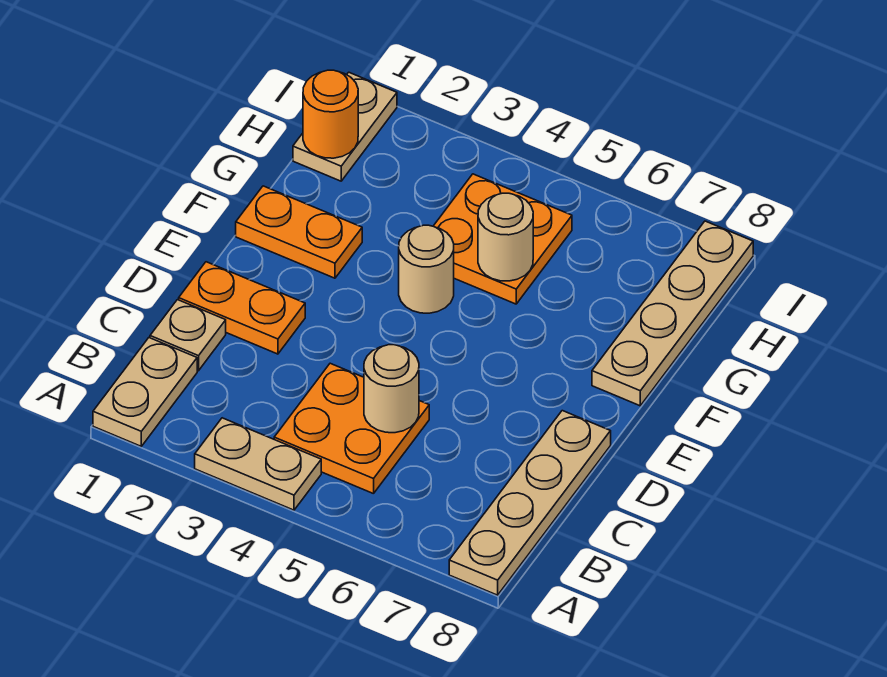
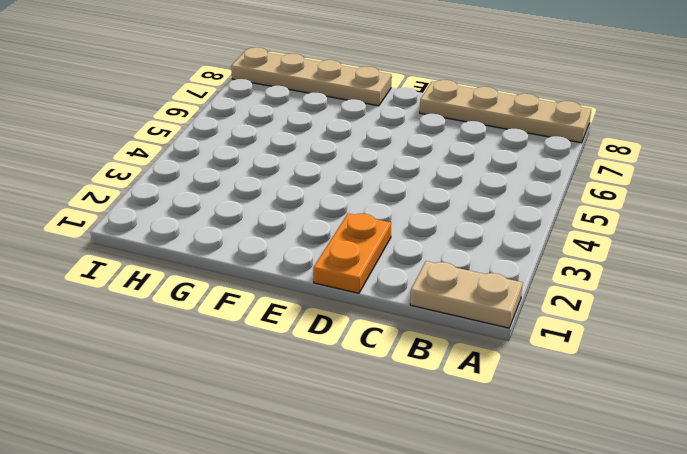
none -> tan 1x2 plate [195,418,321,510]
none -> orange 2x2 plate [274,363,429,494]
none -> tan 1x1 plate [150,300,226,371]

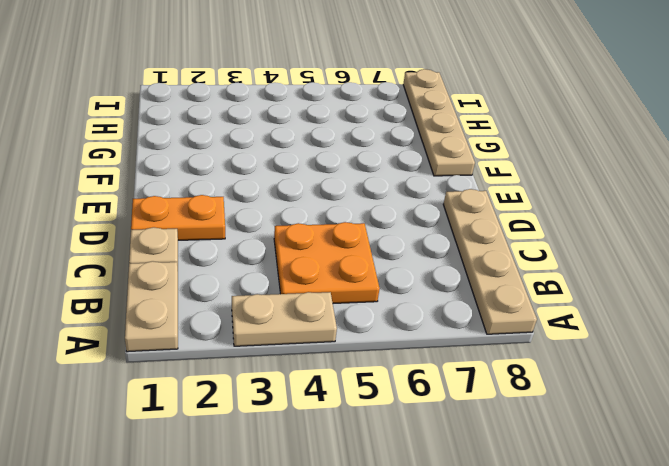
none -> orange 1x2 plate [236,186,362,278]
none -> tan 1x1 round brick [399,225,454,313]
none -> orange 2x2 plate [433,174,572,304]

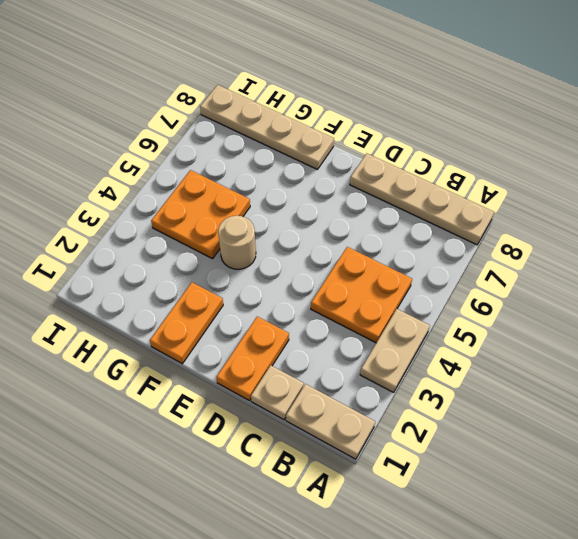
none -> tan 1x2 plate [293,72,397,181]
none -> tan 1x1 round brick [364,345,419,433]
none -> tan 1x1 round brick [478,193,533,281]

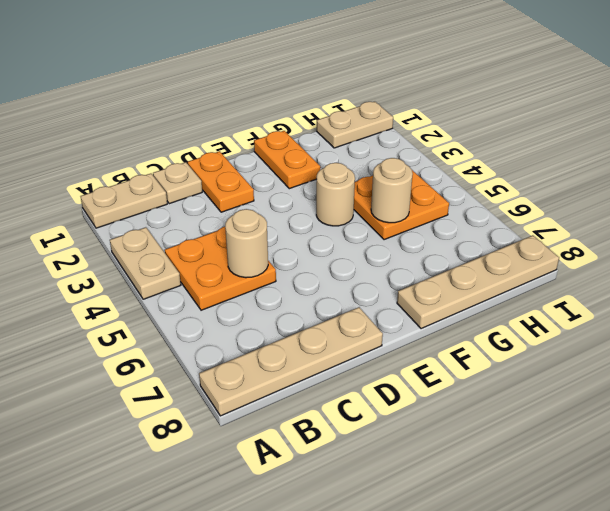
none -> orange 1x1 round brick [303,70,358,158]

